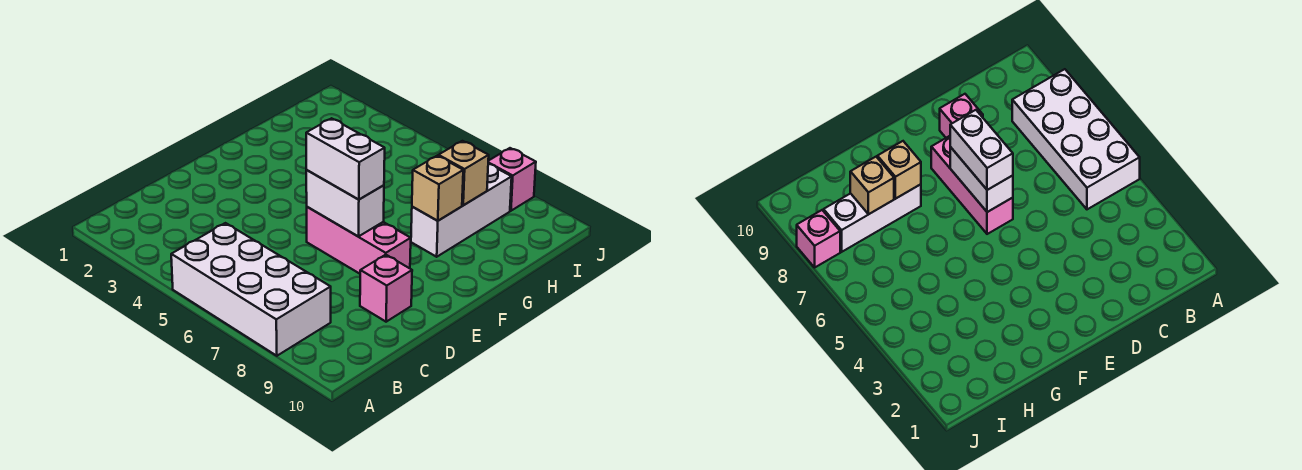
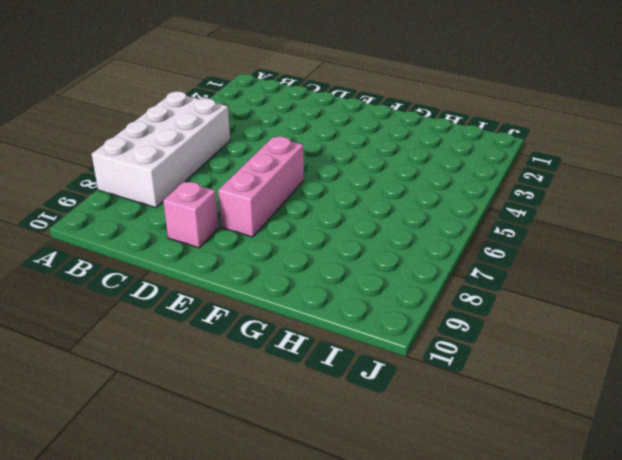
none -> white 1x3 brick [411,164,512,257]
none -> pink 1x1 brick [488,148,536,211]

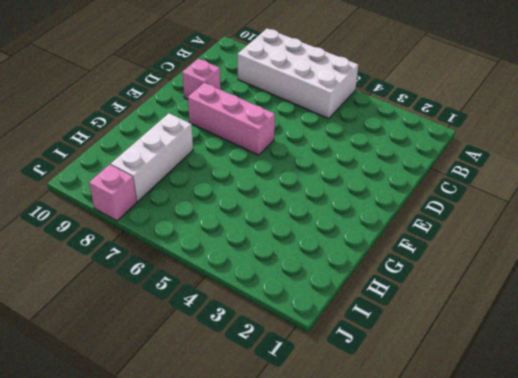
none -> white 1x2 brick [306,170,384,236]
none -> tan 1x1 brick [412,156,463,221]

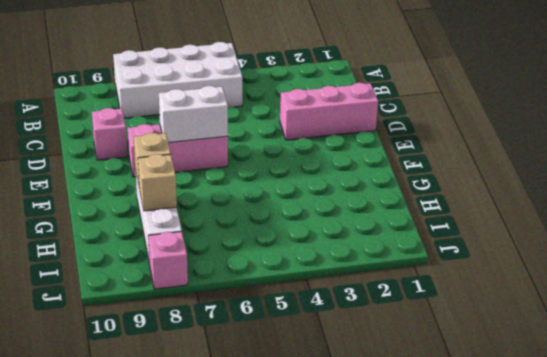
pink 1x3 brick [280,83,378,140] -> none
none -> white 1x2 brick [306,118,385,199]

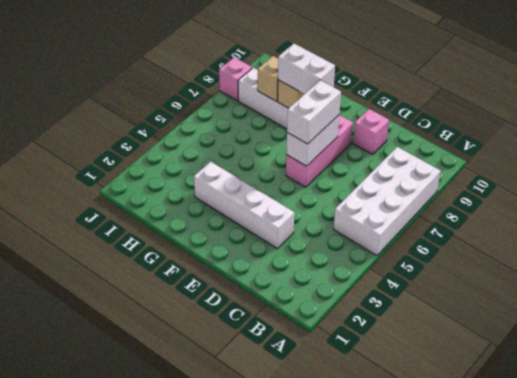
white 1x4 brick [194,162,294,249] -> none
white 1x2 brick [278,44,335,94] -> none

